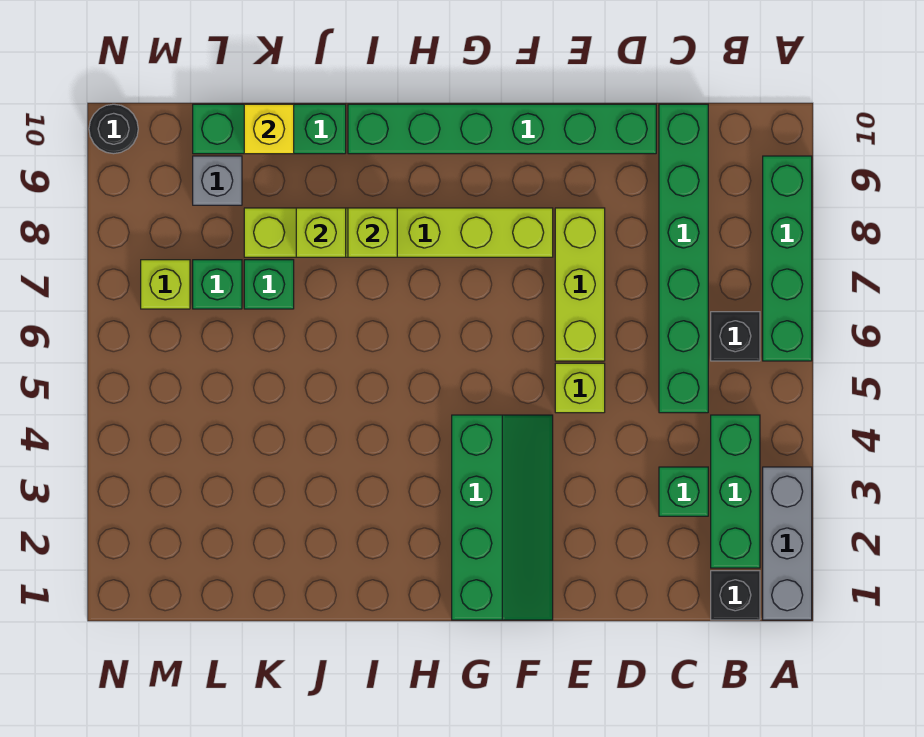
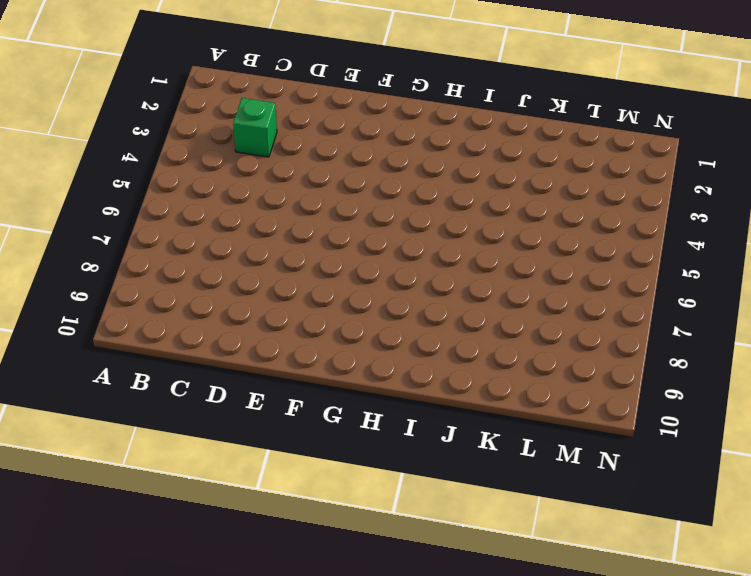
none -> grey 1x3 brick [763,467,812,620]
none -> green 1x4 brick [763,156,812,361]
none -> black 1x1 brick [711,571,760,620]

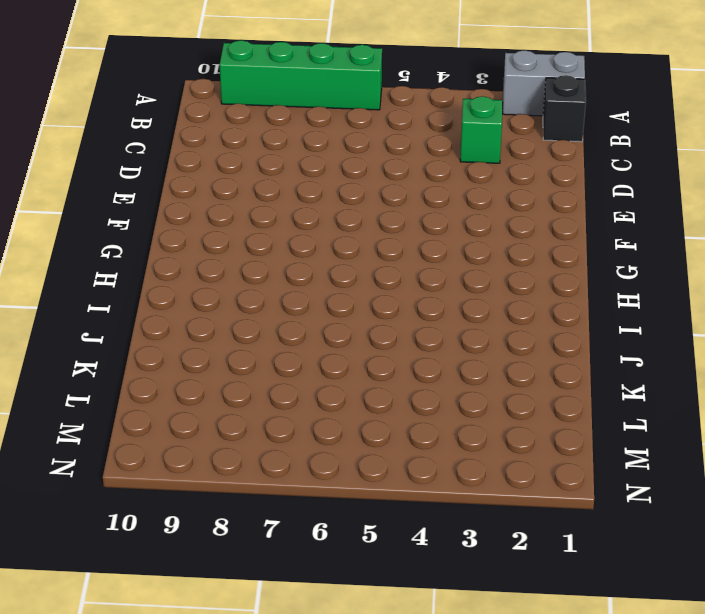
grey 1x2 brick [503,50,585,116] -> grey 1x3 brick [763,467,812,620]
none -> green 1x3 brick [711,415,760,568]
none -> black 1x1 brick [711,312,760,361]
none -> green 1x6 brick [659,104,708,413]

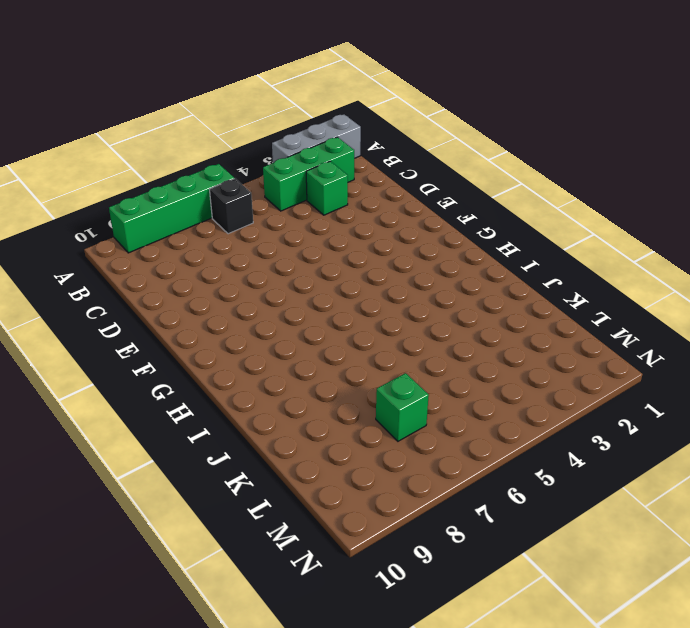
none -> black 1x1 brick [711,571,760,620]
none -> green 1x6 brick [659,104,708,413]
none -> green 1x6 brick [348,104,656,154]

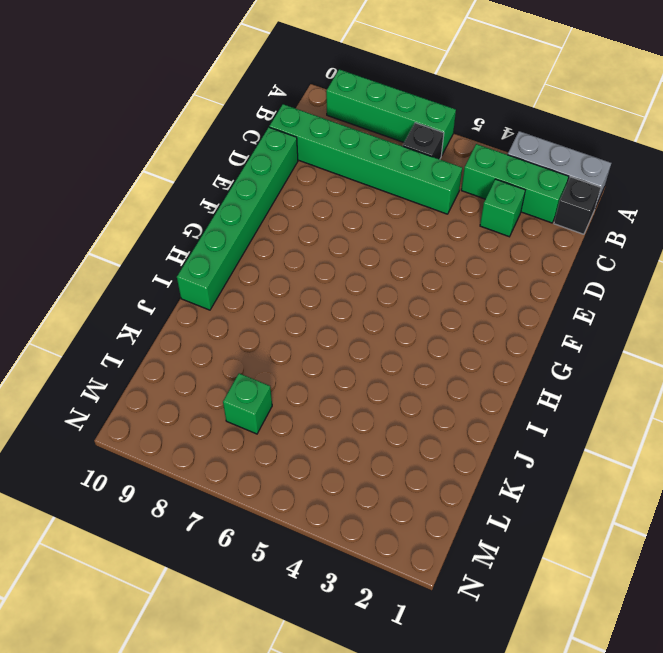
none -> lime 1x1 brick [555,363,605,413]
none -> lime 1x3 brick [555,208,605,361]
none -> green 2x4 slope [452,415,553,620]

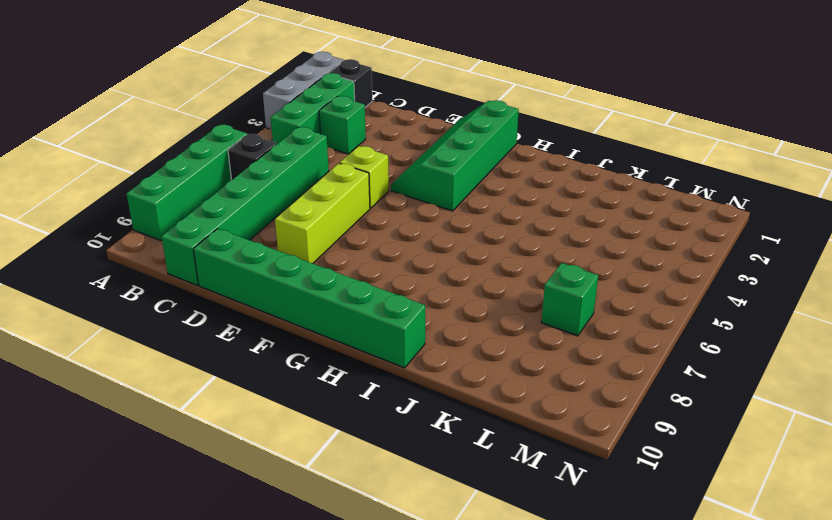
none -> lime 1x6 brick [244,208,553,257]
none -> green 1x3 brick [193,104,346,154]
none -> green 1x1 brick [244,260,294,309]

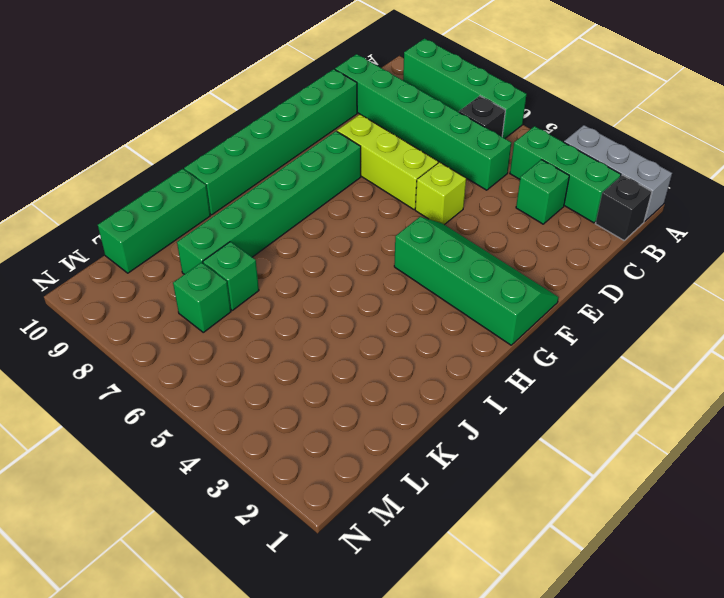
green 1x6 brick [177,131,361,274] -> lime 1x6 brick [244,208,553,257]
none -> grey 1x1 brick [193,156,242,205]
none -> lime 1x1 brick [141,260,190,309]
none -> black 1x1 round brick [89,104,138,154]

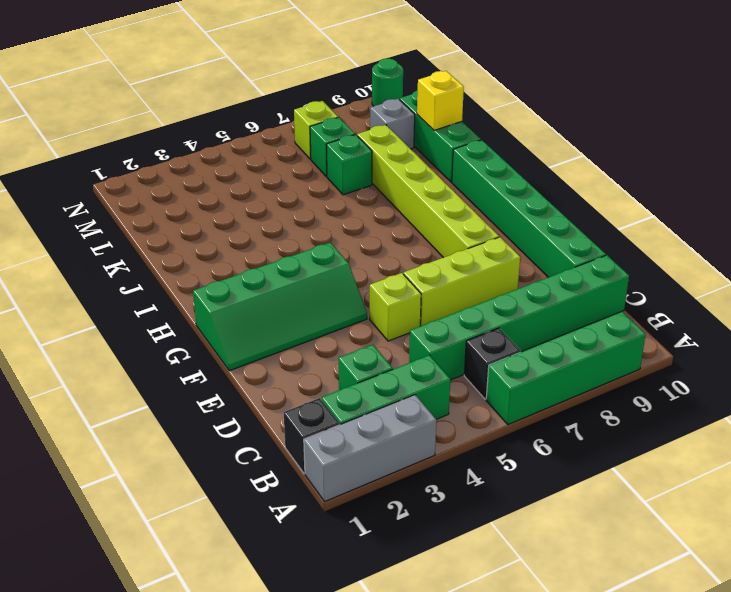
green 1x1 round brick [372,58,403,106] -> black 1x1 round brick [89,104,138,154]
none -> lime 1x1 brick [348,208,397,257]
none -> lime 1x1 brick [296,208,346,257]

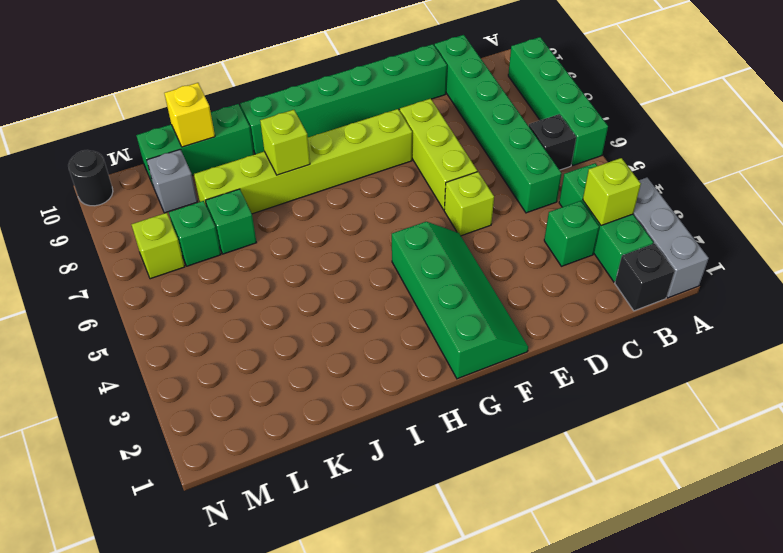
lime 1x1 brick [583,158,641,226] -> lime 1x1 brick moved to [296,208,346,257]

